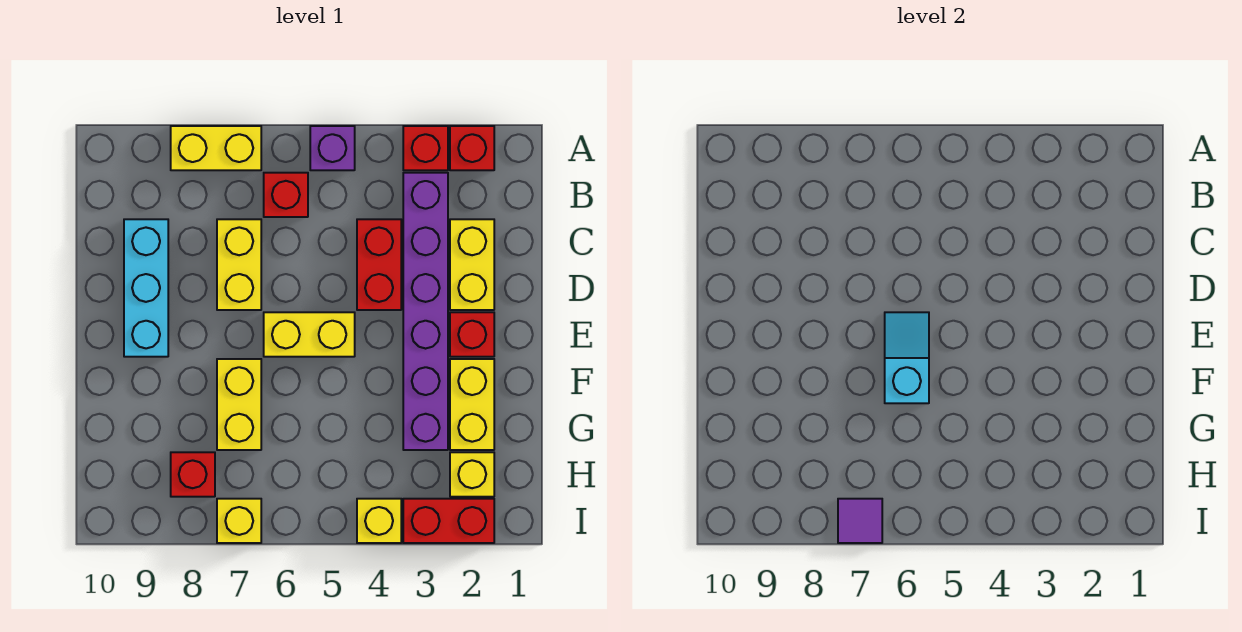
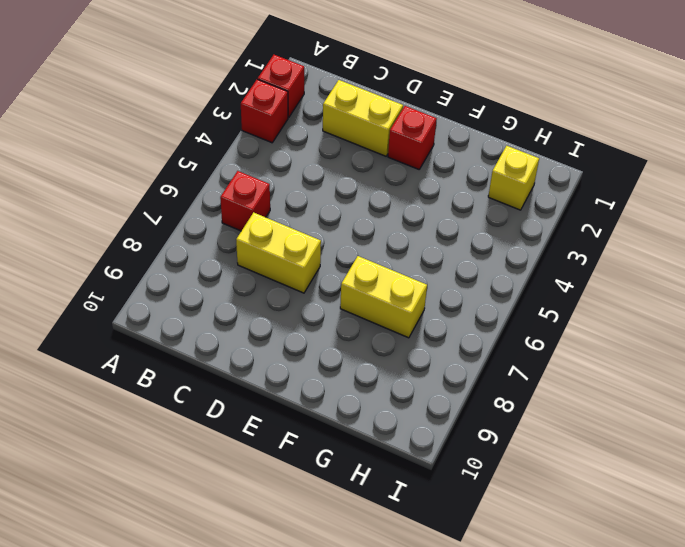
none -> purple 1x1 brick [310,126,355,170]
none -> yellow 1x2 brick [171,126,261,170]
none -> purple 1x6 brick [403,173,448,450]

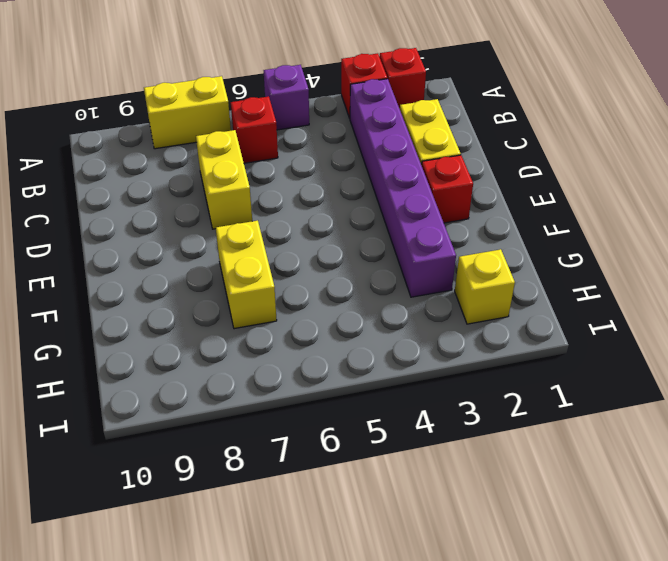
none -> red 1x2 brick [357,219,401,310]
none -> cyan 1x3 brick [124,219,168,357]
none -> yellow 1x2 brick [264,312,355,357]

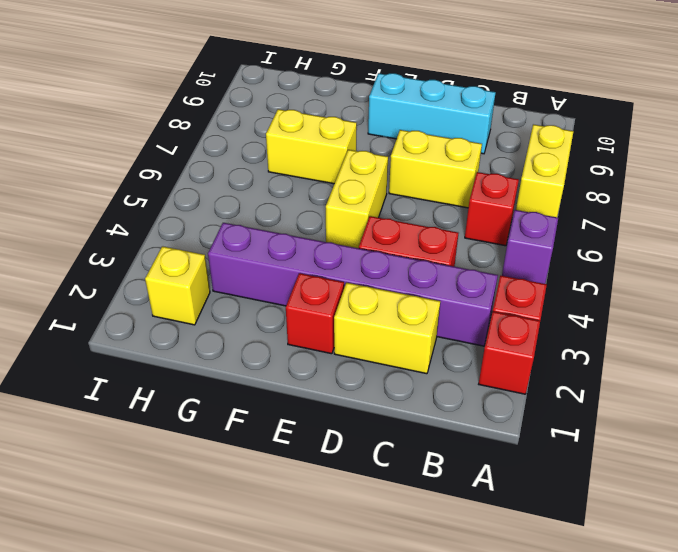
none -> yellow 1x2 brick [450,359,494,450]
none -> red 1x1 brick [171,452,215,497]
none -> red 1x2 brick [403,499,494,543]

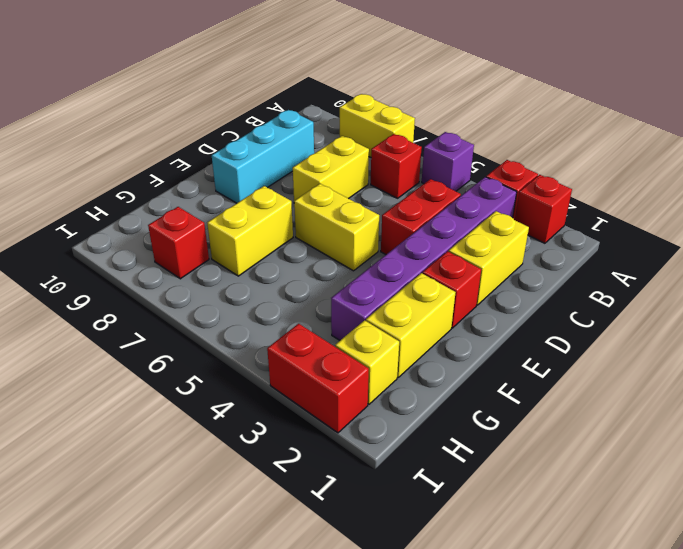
none -> yellow 1x1 brick [357,499,401,543]
none -> yellow 1x1 brick [217,499,261,543]
none -> cyan 1x2 slope [885,312,929,403]

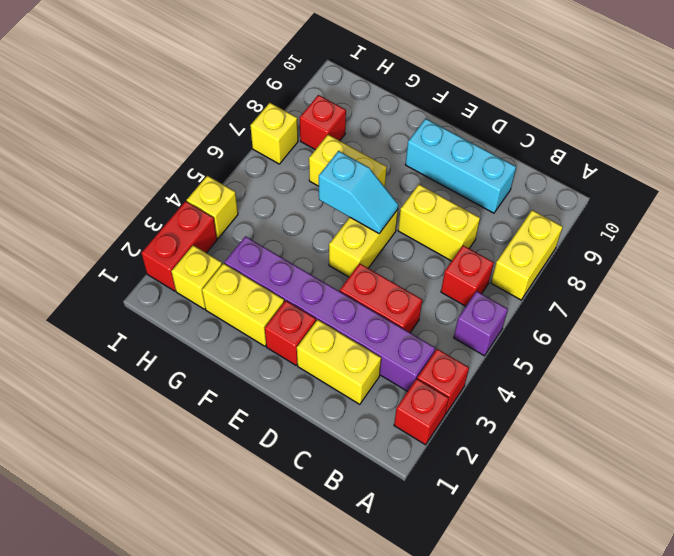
none -> purple 1x1 tile [838,499,882,543]

